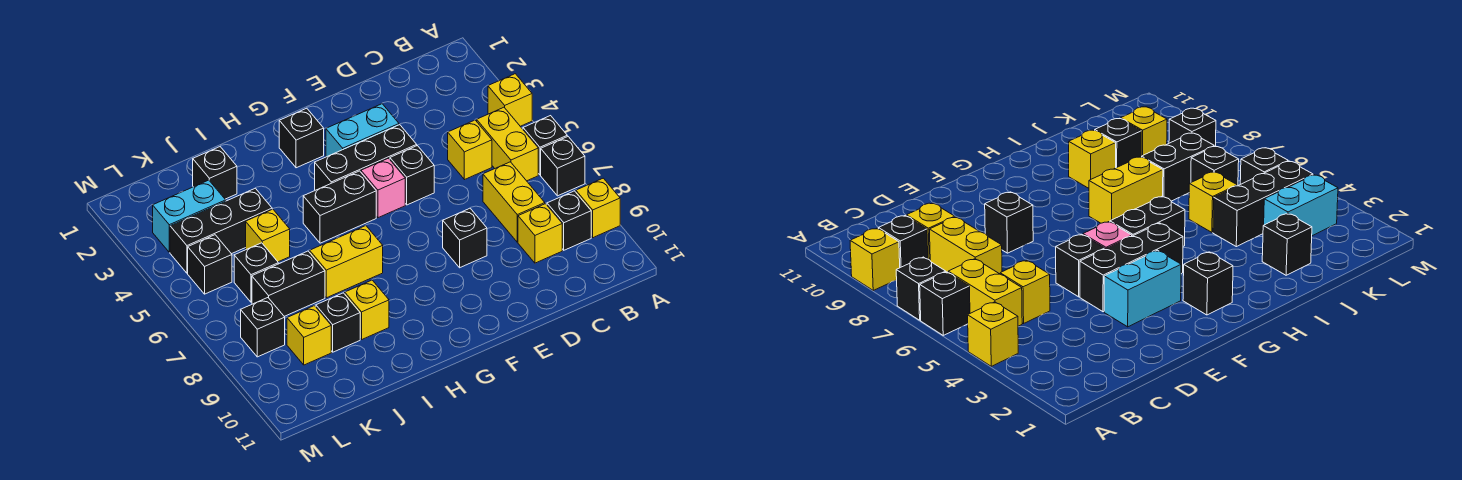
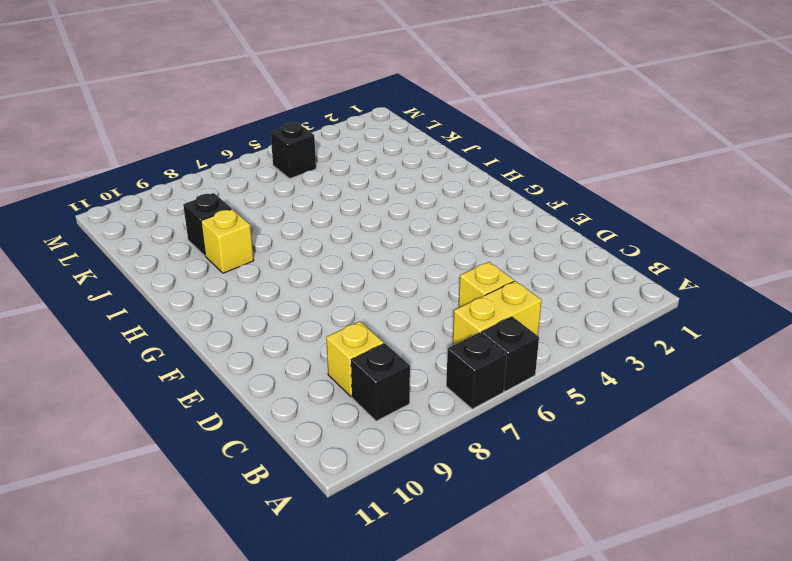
none -> yellow 1x1 brick [488,74,532,126]
none -> yellow 1x1 brick [576,178,620,238]
none -> yellow 1x2 brick [483,162,545,242]

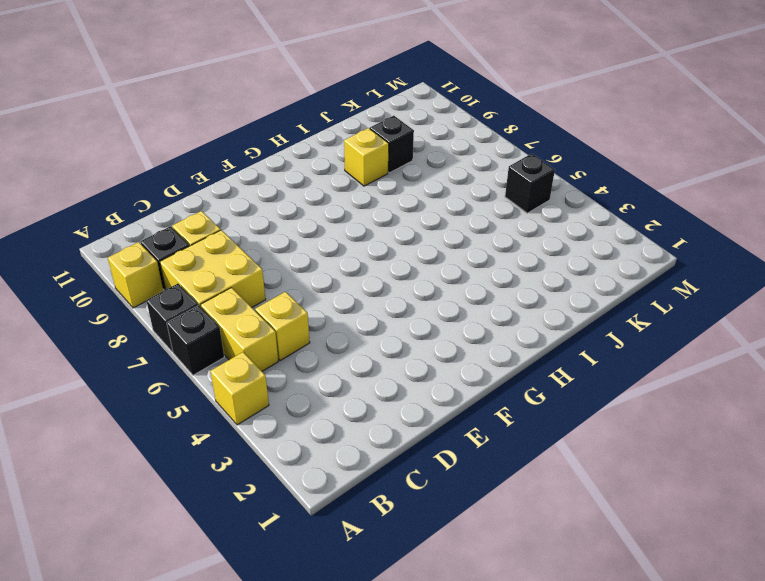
yellow 2x2 brick [160,230,266,307] -> yellow 1x2 brick [483,162,545,242]
none -> cyan 1x2 brick [326,104,399,157]
none -> black 1x3 brick [315,125,417,190]
none -> black 1x1 brick [390,146,434,205]

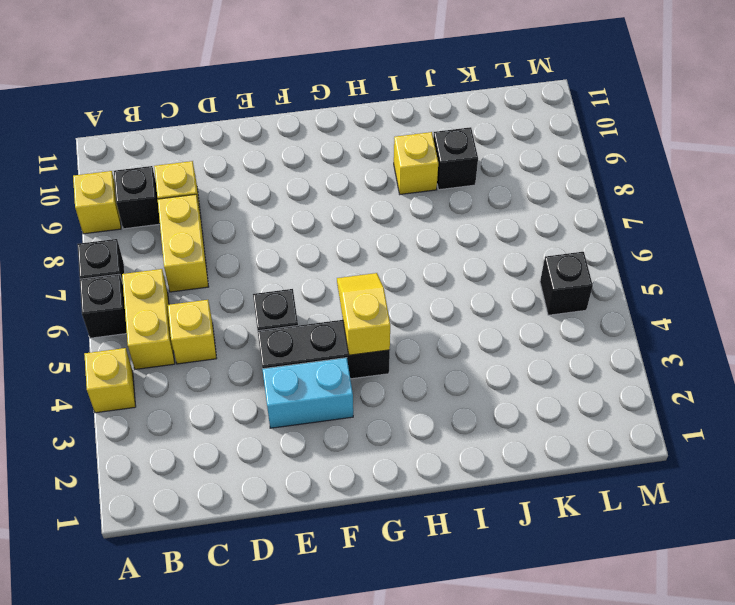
yellow 1x2 slope [337,273,390,355] -> none
none -> black 1x1 brick [443,208,487,268]
none -> pink 1x1 brick [361,158,405,218]
none -> black 1x1 brick [279,108,324,168]

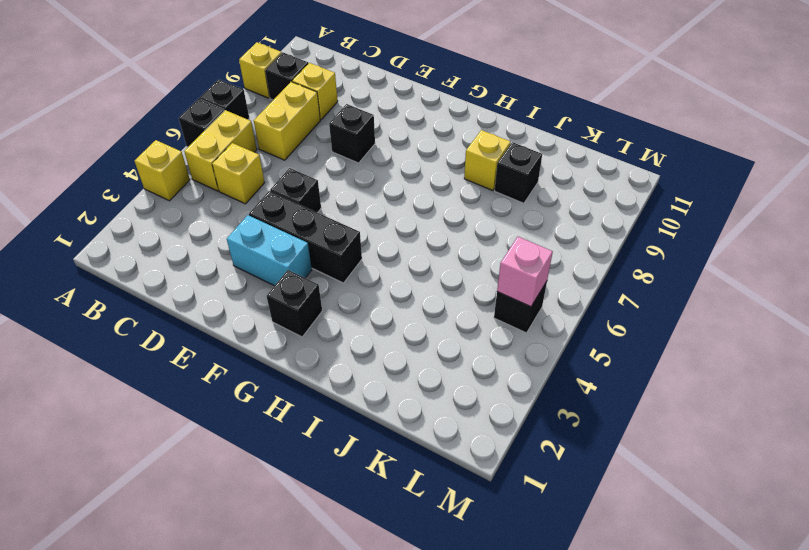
pink 1x1 brick [497,237,553,307] -> pink 1x1 brick moved to [361,158,405,218]
none -> black 1x2 brick [303,171,376,243]
none -> yellow 1x2 brick [310,226,383,298]
none -> black 1x1 brick [193,147,237,199]

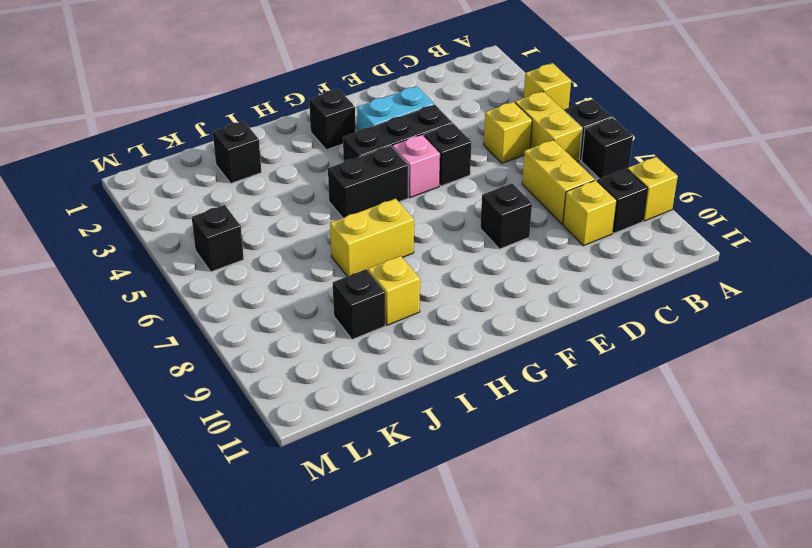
none -> black 1x3 brick [170,188,272,273]
none -> yellow 1x1 brick [246,209,290,262]
none -> black 1x2 brick [252,251,325,316]

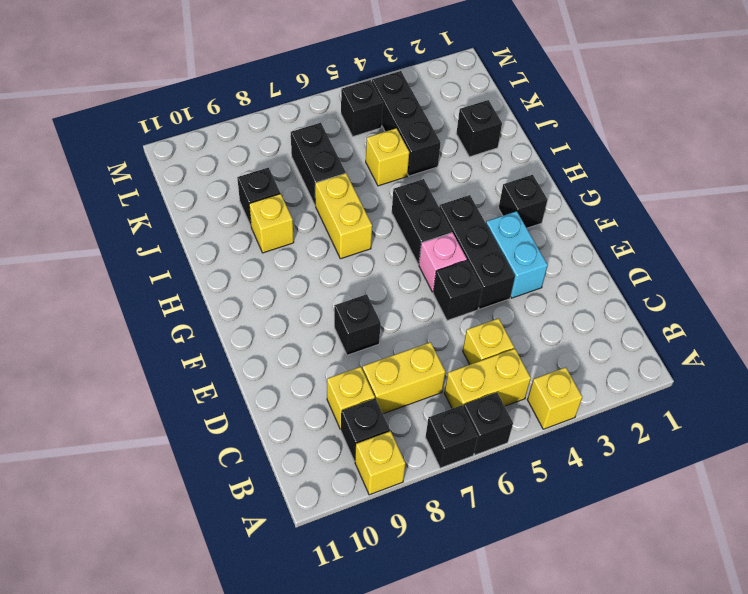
none -> cyan 1x2 brick [153,180,226,252]
none -> black 1x1 brick [234,243,278,302]
none -> yellow 1x1 brick [287,306,331,365]

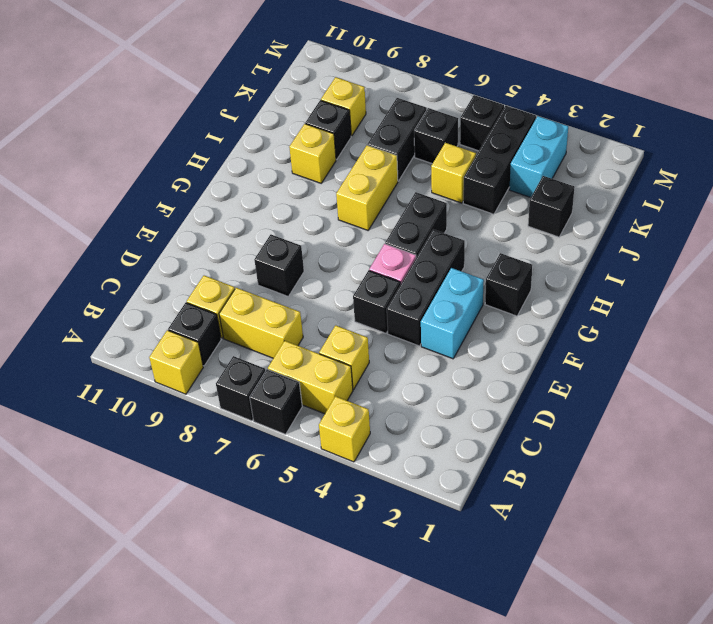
none -> black 1x1 brick [241,298,285,357]

